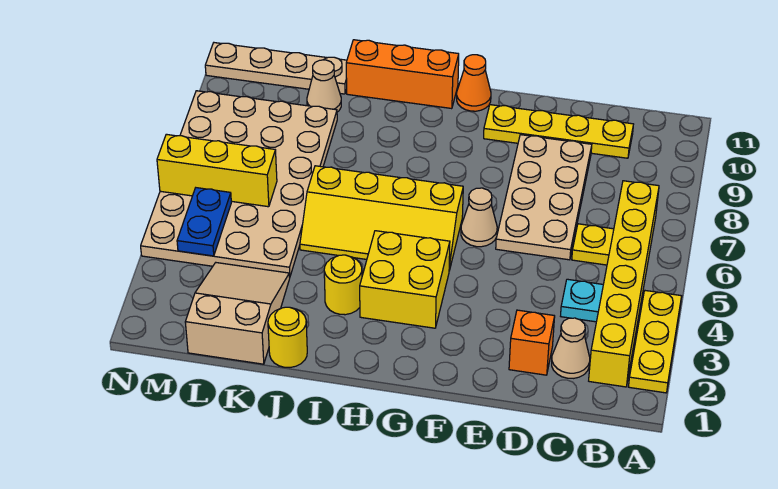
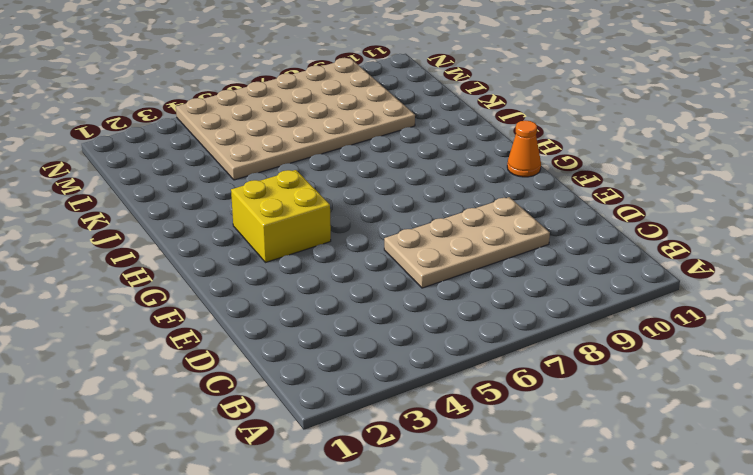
none -> yellow 1x3 plate [629,291,682,393]
none -> yellow 1x6 brick [589,181,659,387]
none -> tan 1x1 cone [552,318,590,378]

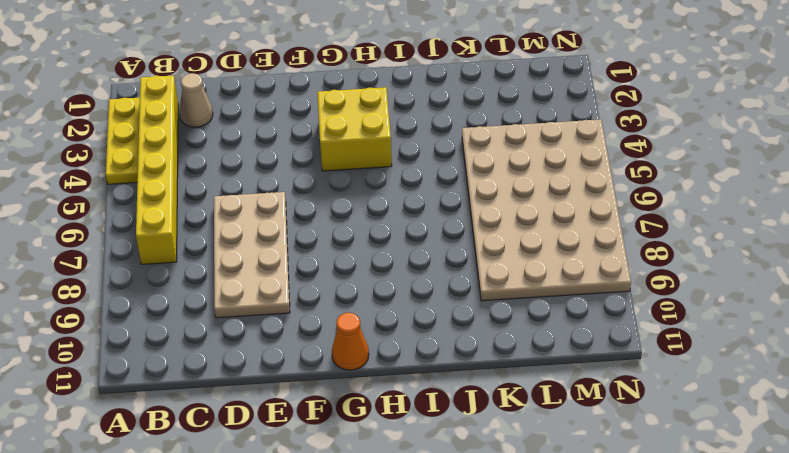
none -> cyan 1x1 plate [561,279,603,322]
none -> yellow 1x1 plate [572,224,614,265]
none -> yellow 1x4 plate [484,105,633,158]

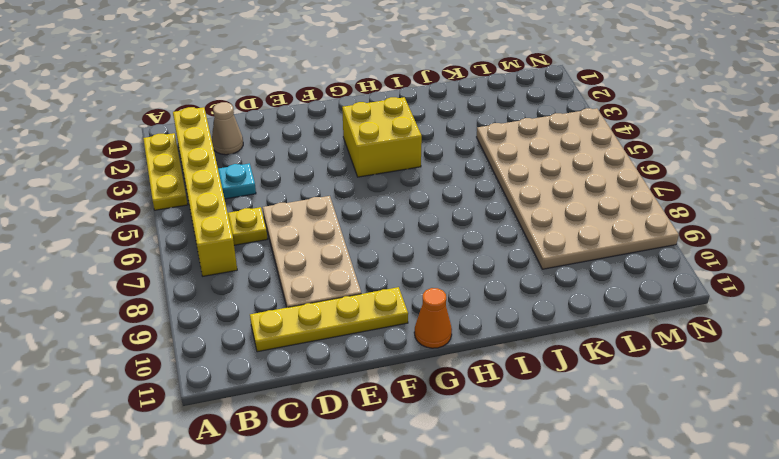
none -> orange 1x1 brick [509,310,555,375]
none -> tan 1x1 cone [461,188,497,247]
none -> yellow 2x4 slope [300,166,463,271]

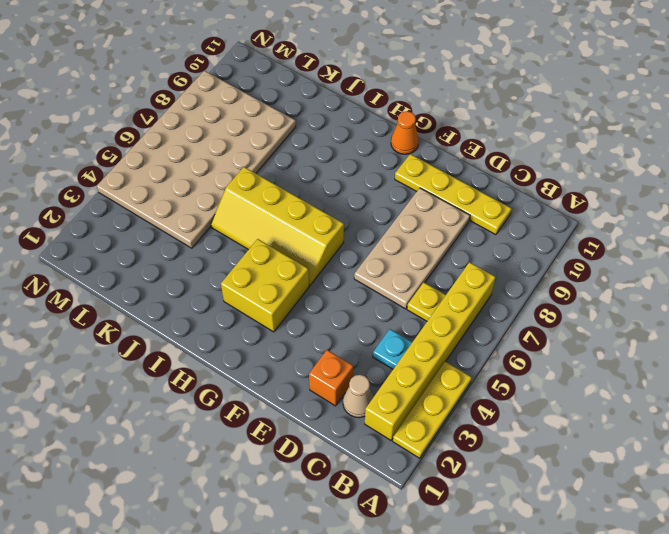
none -> tan 1x1 cone [461,188,497,247]
none -> orange 1x3 brick [346,40,459,109]
none -> yellow 1x1 round brick [324,255,362,315]

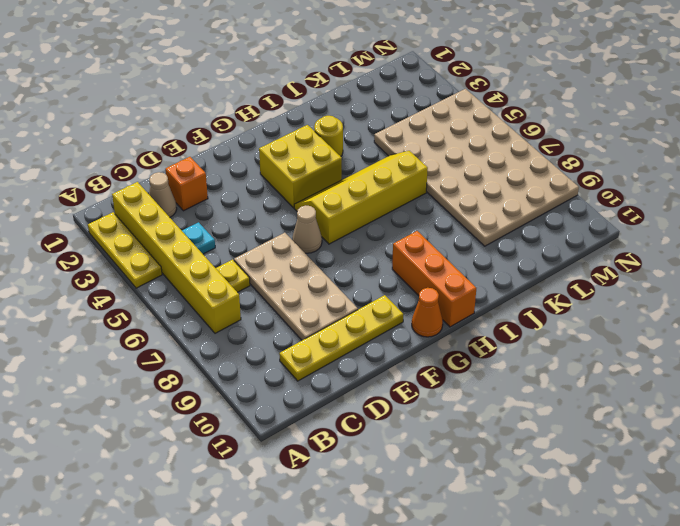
orange 1x3 brick [392,231,476,327] -> orange 1x3 brick turned to [346,40,459,109]
none -> yellow 1x1 round brick [268,307,307,367]
none -> tan 2x3 slope [185,263,290,364]
none -> tan 1x1 cone [307,60,341,112]

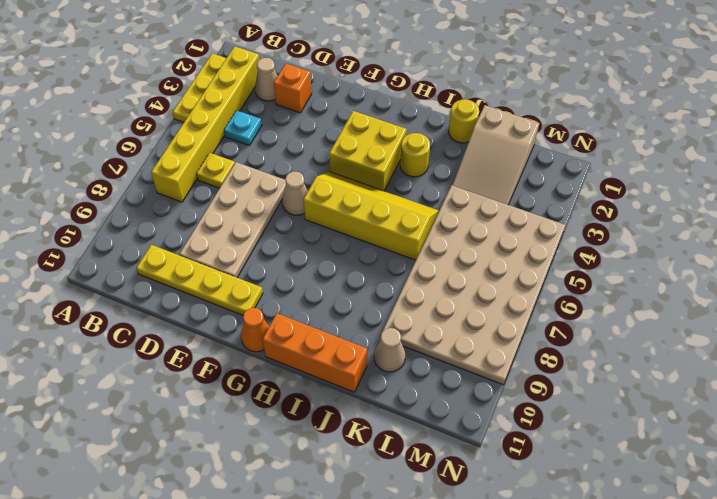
none -> tan 1x4 plate [205,43,347,94]
none -> yellow 1x3 brick [157,134,277,207]
none -> blue 1x2 plate [177,188,231,256]

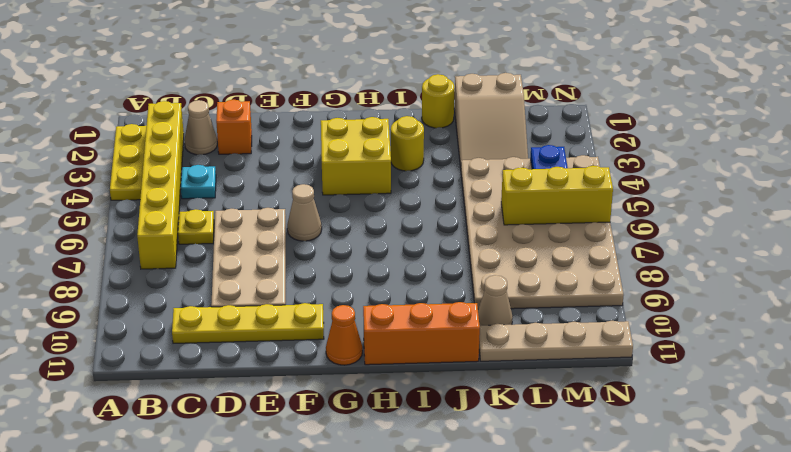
none -> yellow 2x4 slope [300,166,463,271]

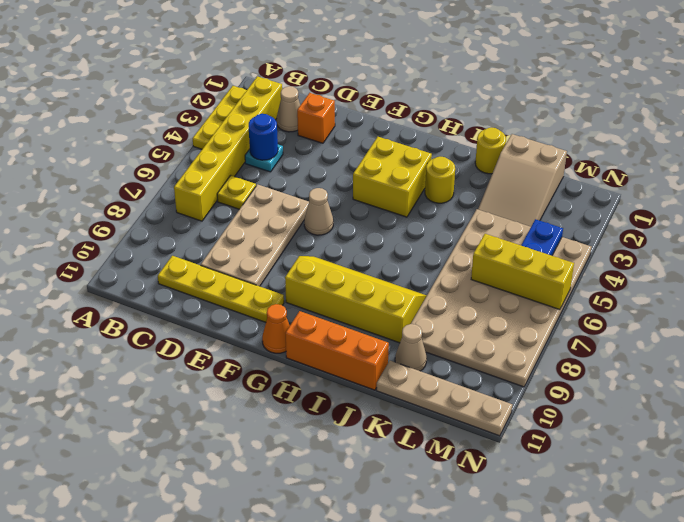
blue 1x1 round brick [249,114,278,160] -> none
yellow 2x4 slope [285,256,427,343] -> yellow 2x4 slope moved to [300,166,463,271]

